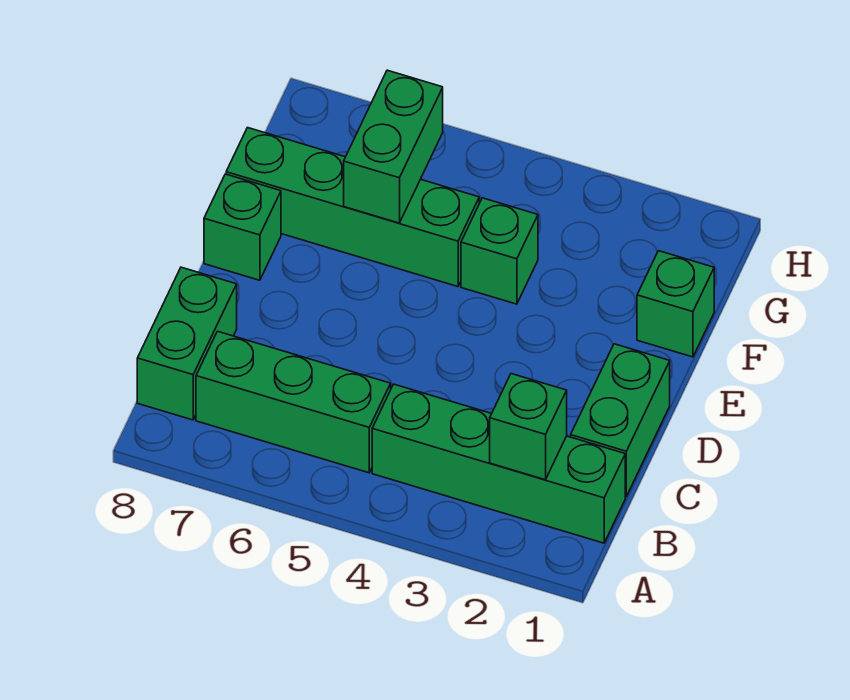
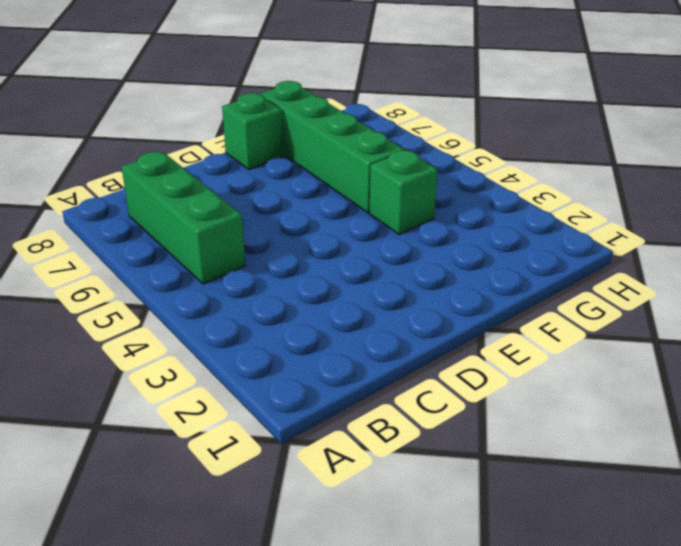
none -> green 1x4 brick [372,384,625,543]
none -> green 1x2 brick [137,267,237,420]

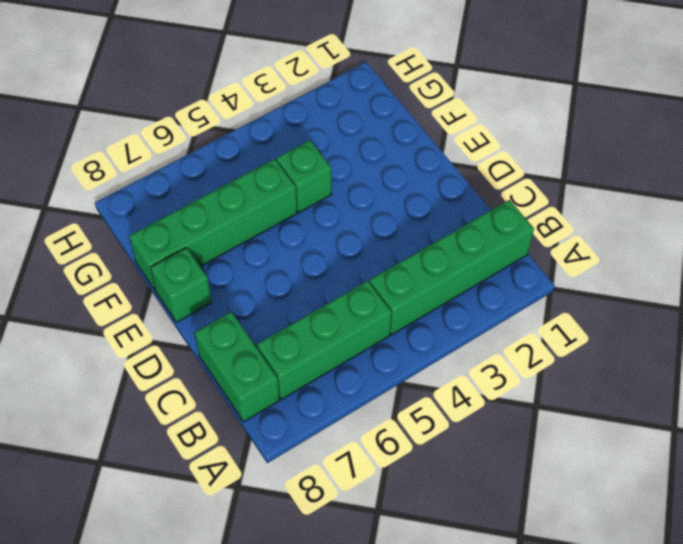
none -> green 1x2 brick [571,344,670,497]
none -> green 1x1 brick [637,251,714,357]

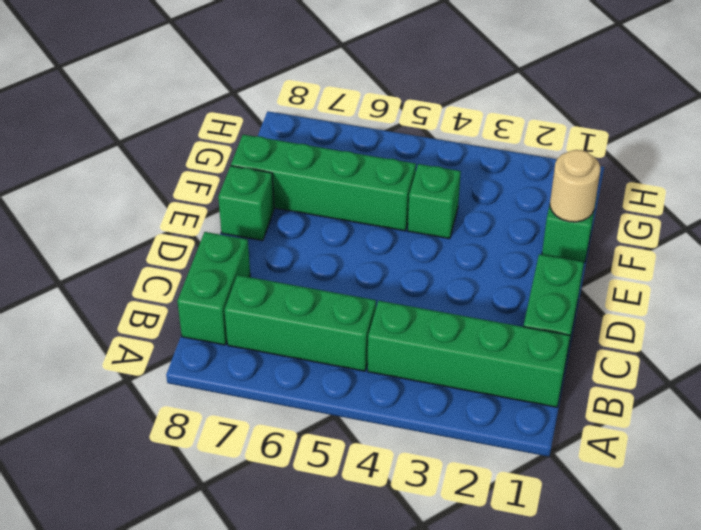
tan 1x1 round brick [550,150,600,222] -> none
none -> green 1x1 brick [490,374,567,480]
none -> green 1x2 brick [344,70,443,223]

